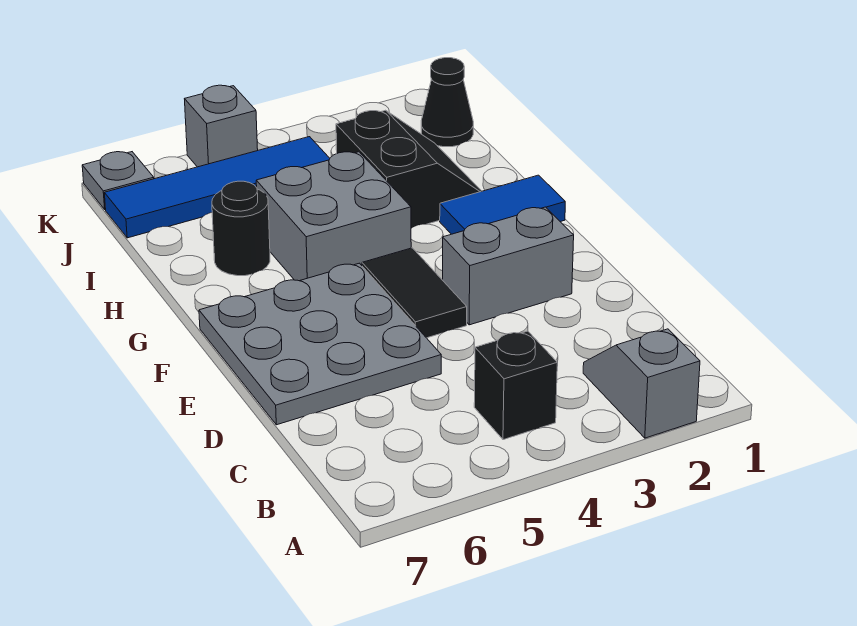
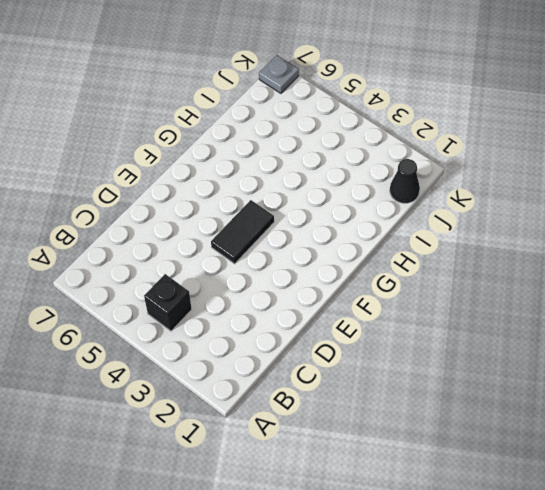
none -> grey 1x2 slope [583,329,700,438]
none -> grey 3x3 plate [199,263,441,425]
none -> grey 1x2 brick [442,207,574,325]

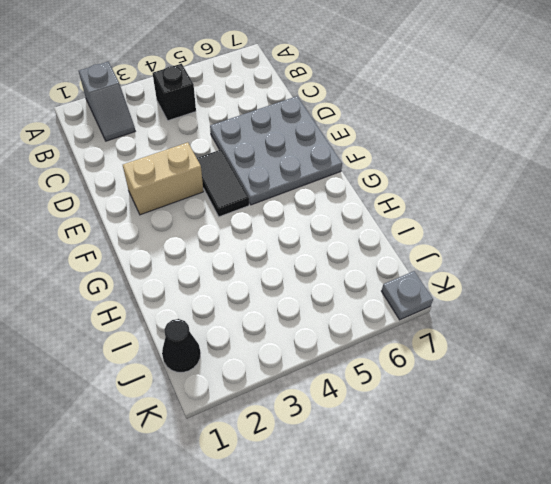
tan 1x2 brick [123,142,203,215] -> grey 1x2 brick [442,207,574,325]
none -> blue 1x2 tile [440,175,565,234]
none -> grey 2x2 brick [256,152,411,281]
none -> black 2x2 slope [336,110,481,228]

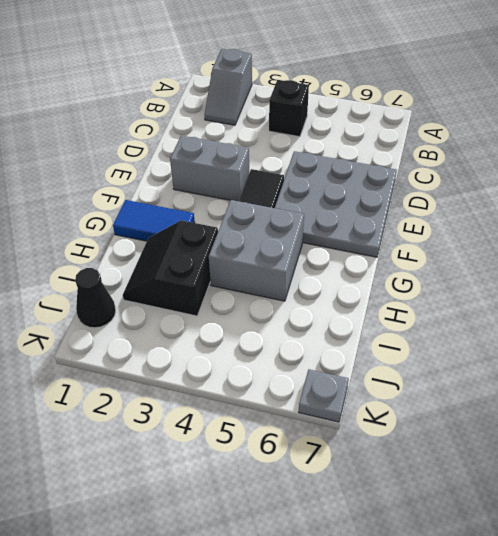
none -> black 1x1 round brick [212,181,270,276]
none -> blue 1x4 tile [105,137,330,238]
none -> grey 1x1 brick [185,85,258,167]

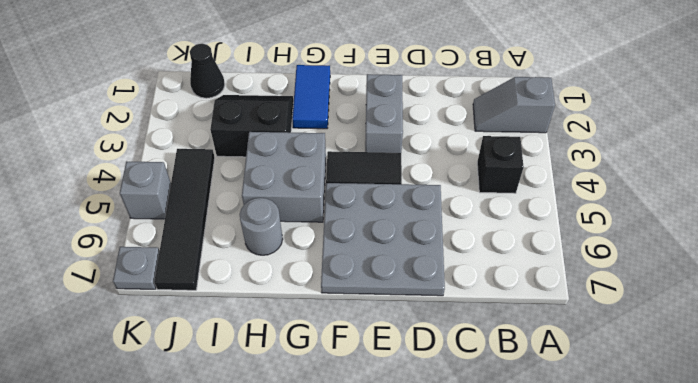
grey 1x1 round brick [240,198,283,255] -> black 1x1 round brick [212,181,270,276]
black 1x4 tile [154,149,215,290] -> blue 1x4 tile [105,137,330,238]

